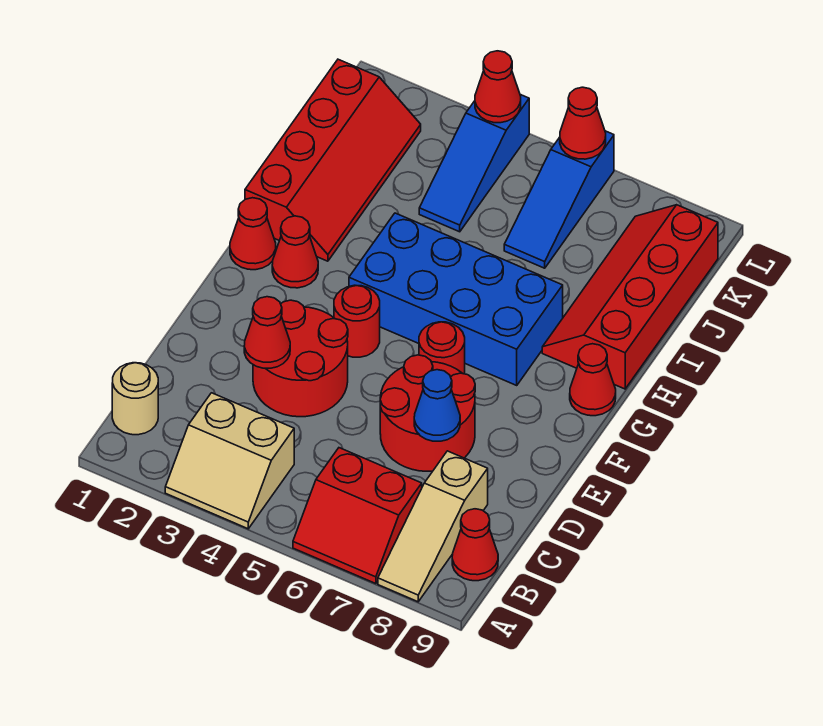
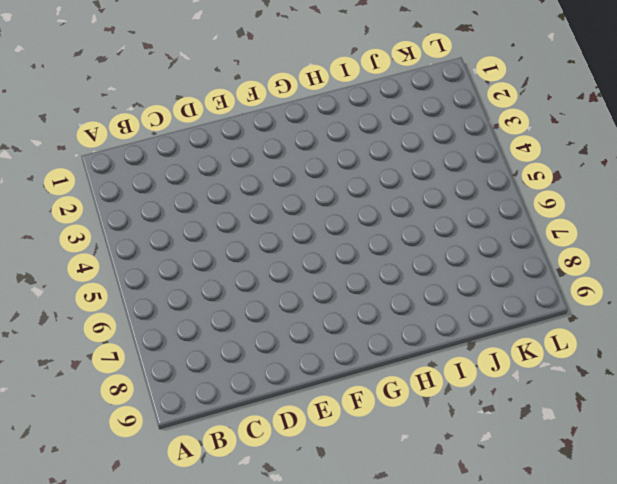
none -> tan 2x2 slope [165,393,294,529]
none -> red 2x2 slope [293,448,422,584]
none -> tan 1x3 slope [378,451,488,602]

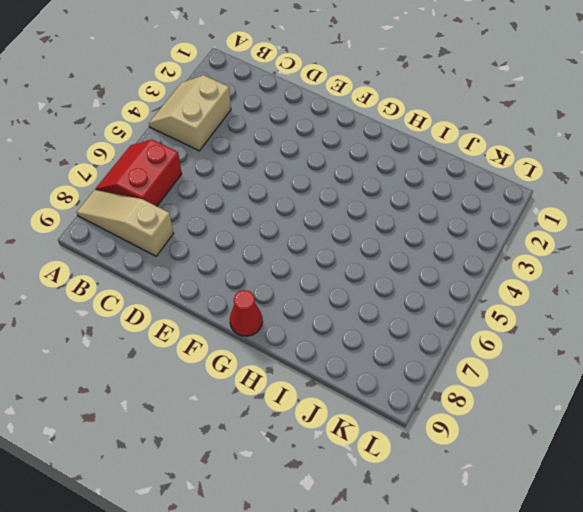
none -> tan 1x1 round brick [112,363,158,435]
none -> red 1x1 cone [452,509,498,581]
none -> red 2x2 round brick [253,300,348,417]

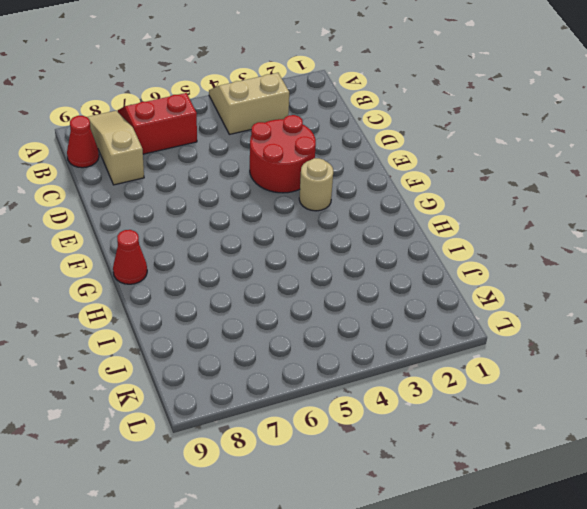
tan 1x1 round brick [299,158,333,211] -> tan 1x1 round brick moved to [112,363,158,435]
none -> red 2x2 round brick [380,355,475,471]
none -> red 1x1 round brick [334,285,380,357]
none -> red 1x1 round brick [419,322,465,374]

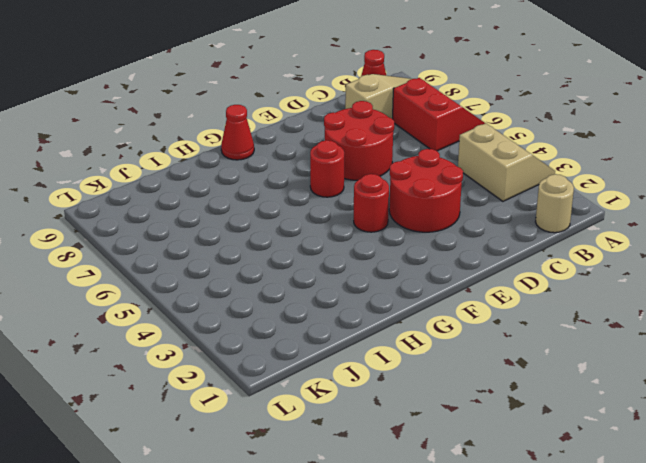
none -> red 1x1 cone [230,198,276,270]
none -> red 1x1 cone [272,216,318,288]
none -> blue 2x4 brick [349,213,563,385]

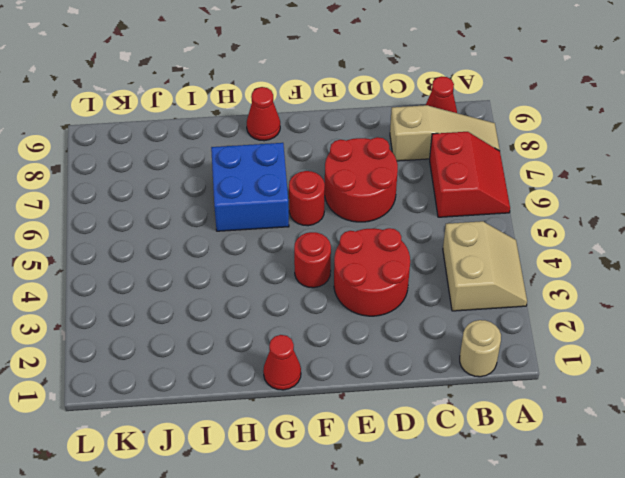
blue 2x2 brick [211,143,289,231] -> blue 2x4 brick [349,213,563,385]
none -> red 1x1 cone [272,216,318,288]
none -> red 2x4 slope [245,59,421,261]
none -> red 2x4 slope [542,205,718,389]

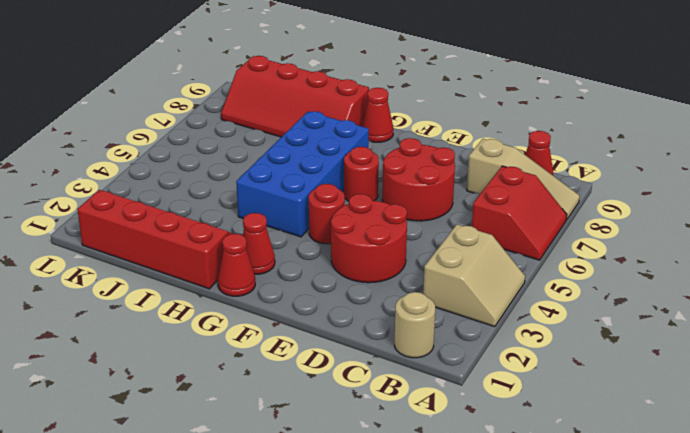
none -> blue 1x3 slope [419,95,529,232]
none -> blue 1x3 slope [504,131,614,268]
none -> red 1x1 cone [244,297,290,368]

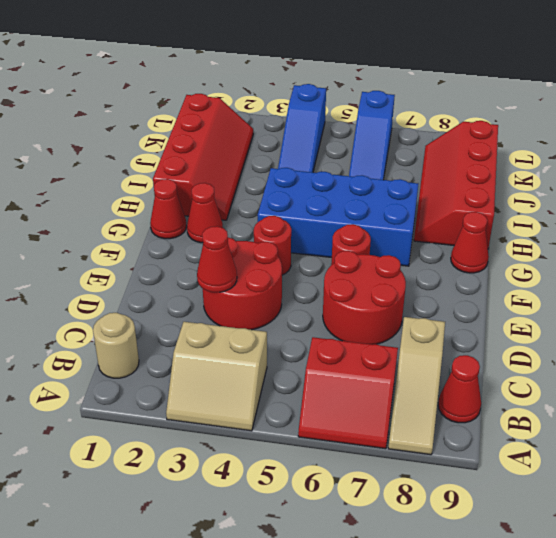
none -> blue 1x1 cone [414,370,460,441]
none -> red 1x1 cone [475,51,521,123]
none -> red 1x1 cone [560,87,606,159]

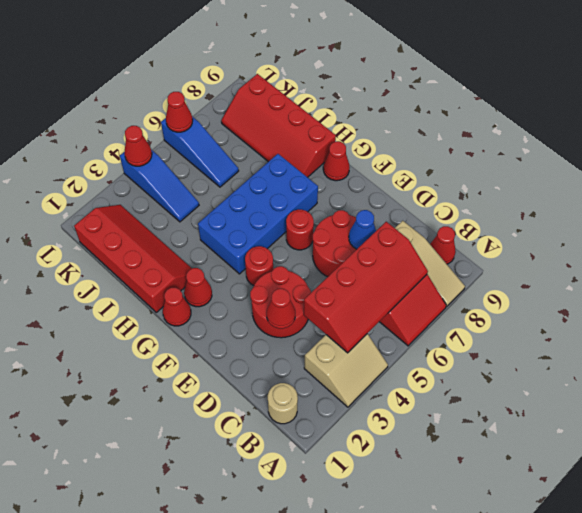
red 2x4 slope [304,222,428,353] -> none

